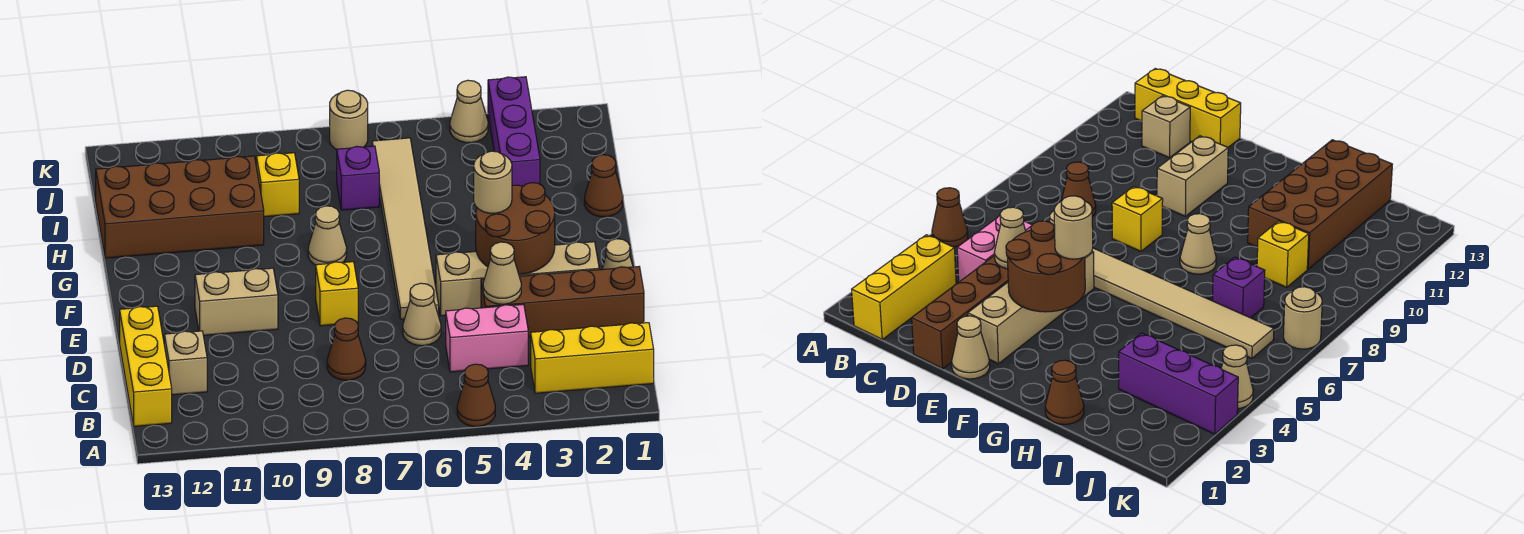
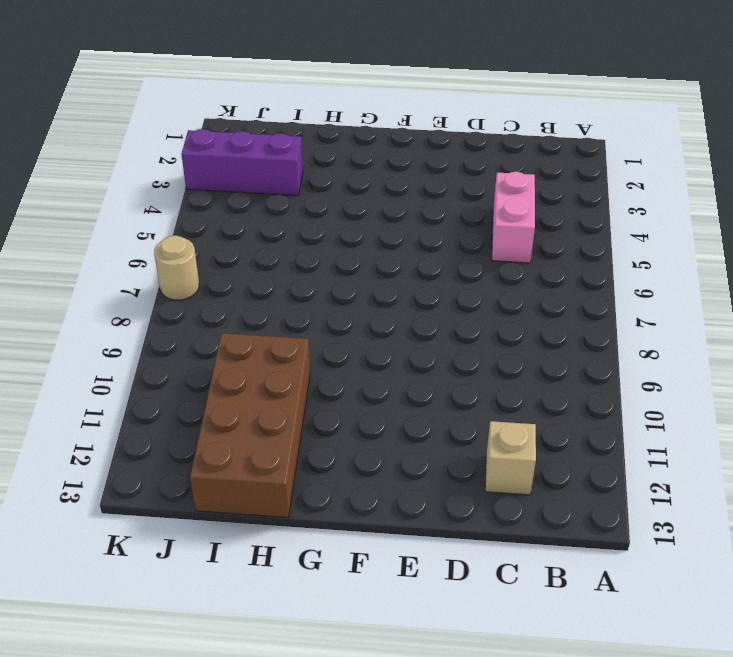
none -> brown 1x1 cone [457,364,495,426]
none -> yellow 1x3 brick [531,323,654,393]
none -> yellow 1x3 brick [120,306,172,426]

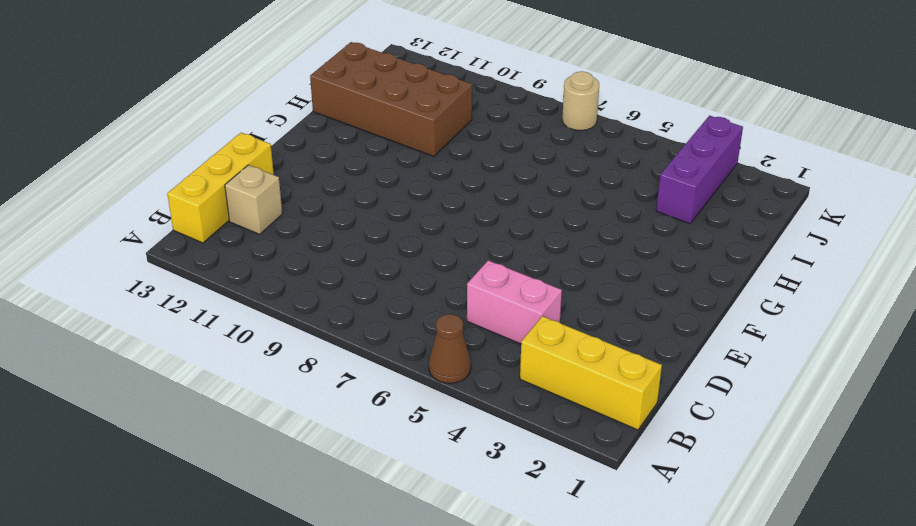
none -> brown 1x1 cone [327,318,366,380]
none -> brown 1x4 brick [481,267,644,337]
none -> tan 1x1 cone [403,283,441,346]

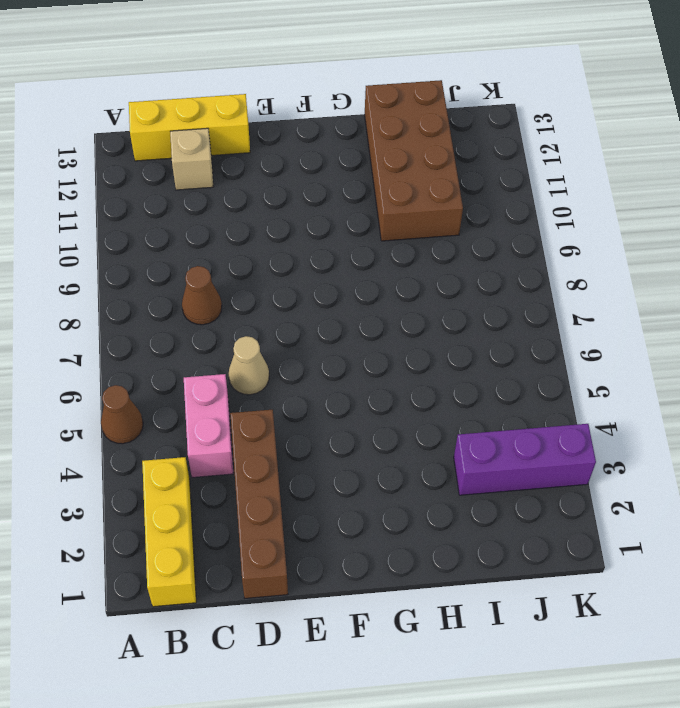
none -> tan 1x1 cone [602,239,633,269]
none -> tan 1x4 brick [436,242,599,316]
none -> tan 1x6 tile [372,138,439,319]

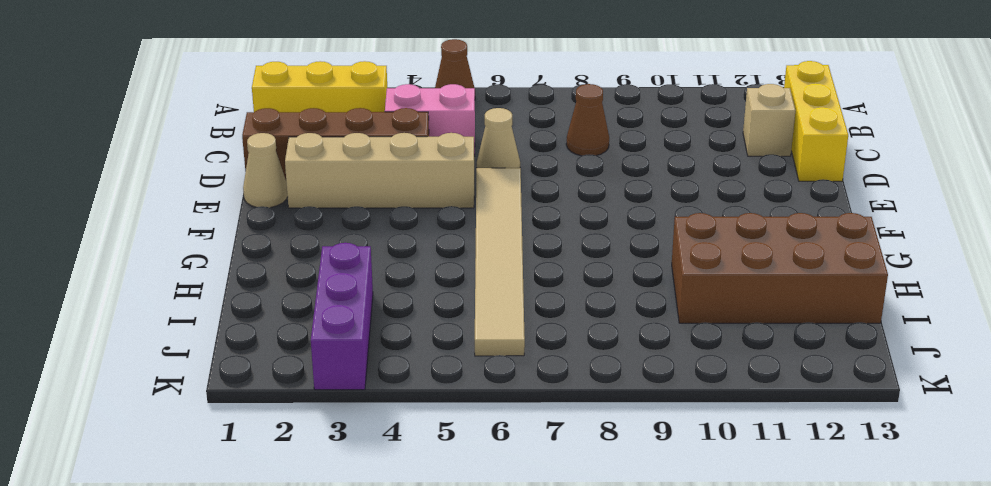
none -> yellow 1x1 brick [316,262,358,326]
none -> tan 1x2 brick [195,268,278,335]
none -> tan 1x1 cone [308,206,347,265]

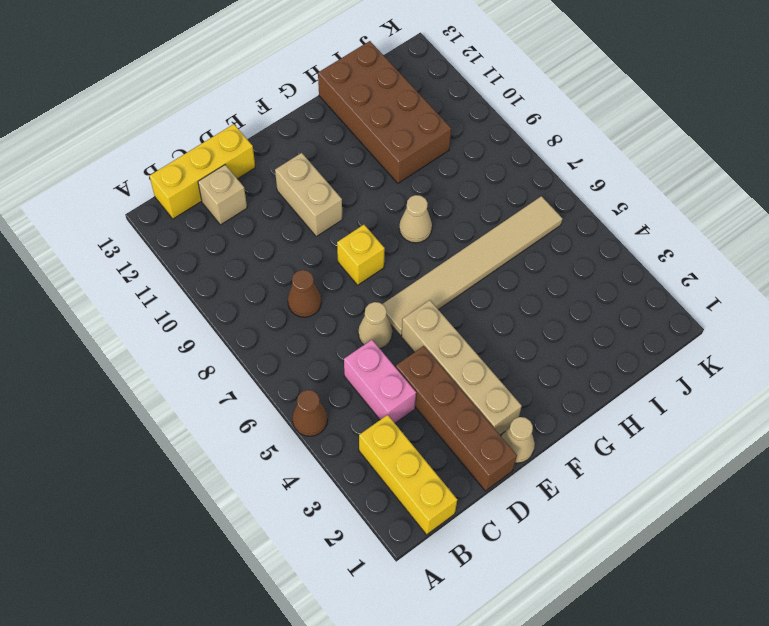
none -> brown 1x1 cone [585,155,623,217]
none -> purple 1x3 brick [488,77,540,186]
none -> purple 1x1 brick [337,146,379,210]

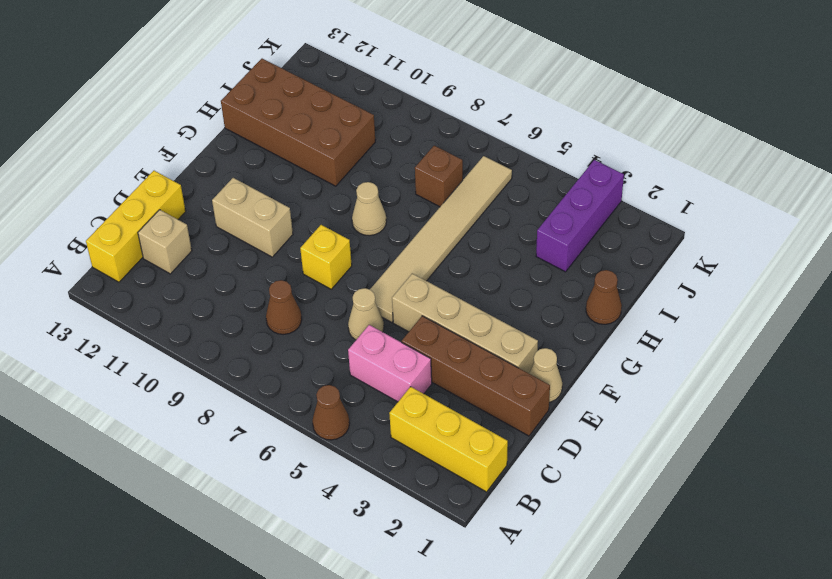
brown 1x1 brick [415,146,463,207] -> purple 1x1 brick [337,146,379,210]
none -> yellow 1x1 brick [256,153,299,217]
none -> tan 1x1 cone [450,80,488,143]
none -> tan 1x1 round brick [330,90,368,149]

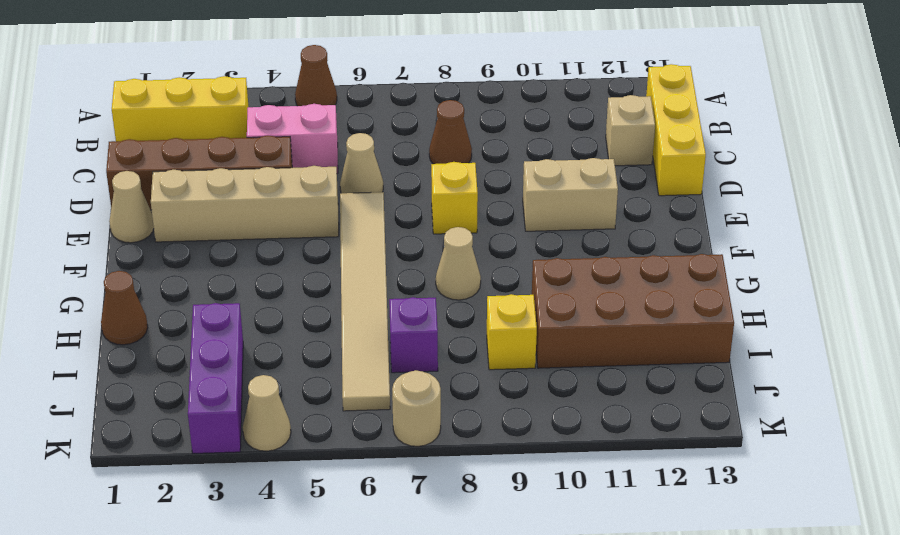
none -> tan 1x1 cone [483,242,521,304]
none -> brown 2x2 round brick [476,183,555,275]
none -> tan 1x1 round brick [474,151,512,213]

